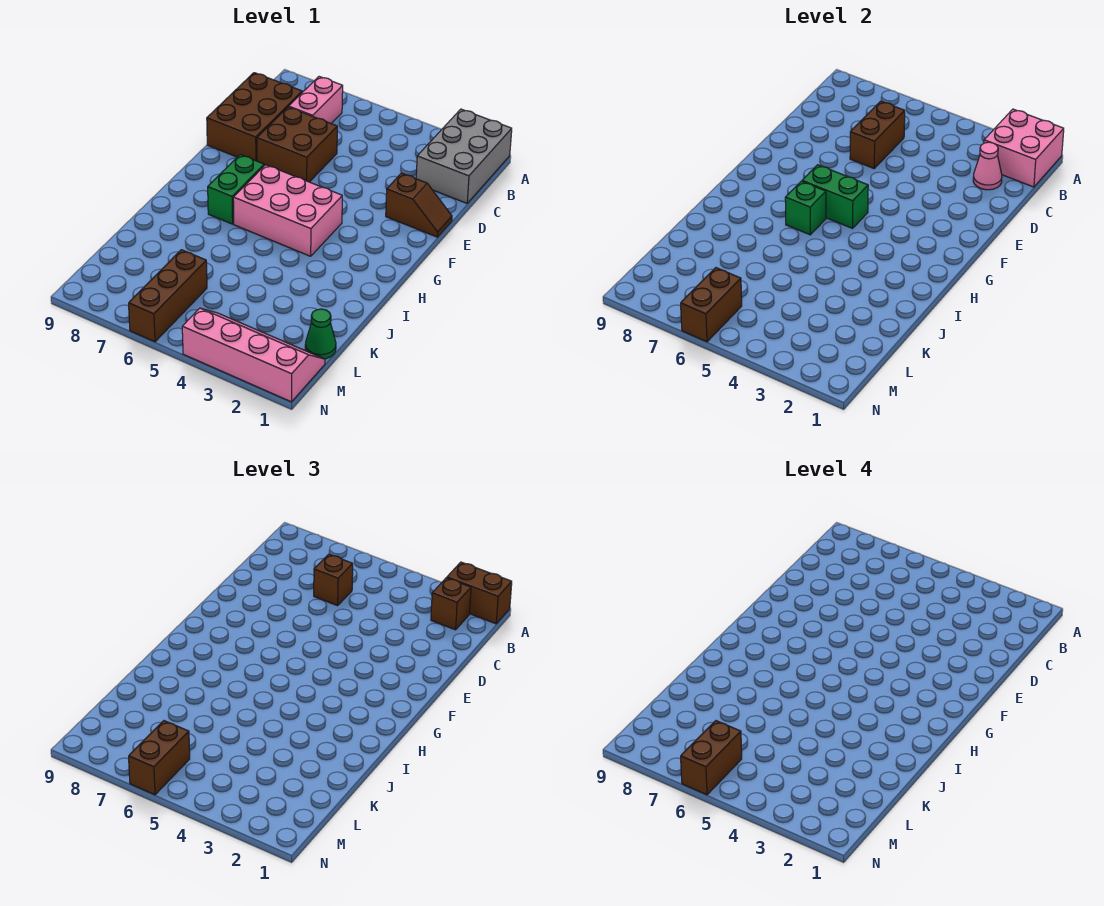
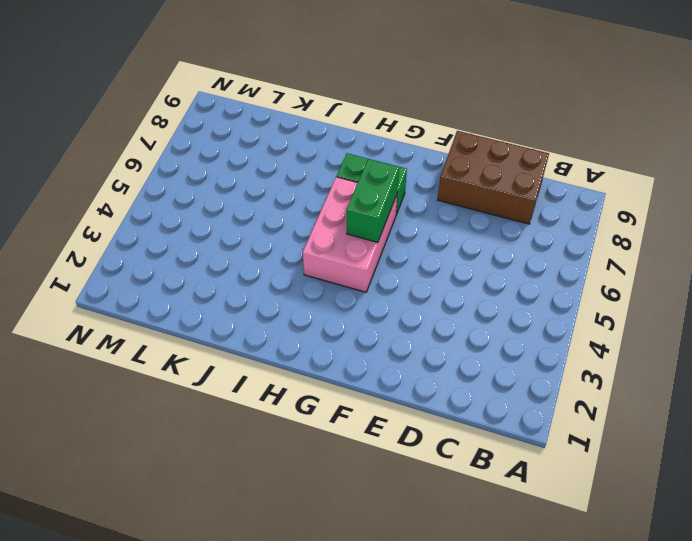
none -> grey 2x3 brick [416,109,512,203]
none -> pink 1x2 brick [289,77,343,123]
none -> brown 2x2 brick [257,107,337,182]

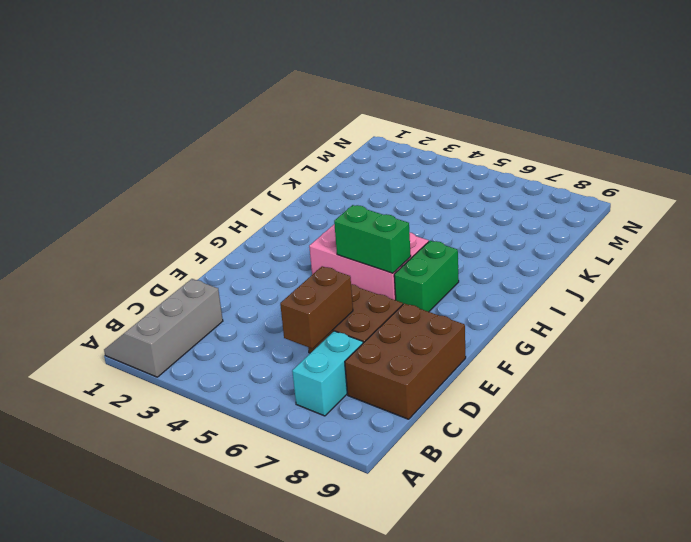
grey 2x3 slope [104,279,223,377] -> grey 2x3 brick [416,109,512,203]
cyan 1x2 brick [292,331,363,416] -> pink 1x2 brick [289,77,343,123]
none -> brown 1x2 slope [386,173,452,237]
none -> green 1x1 cone [305,309,336,359]
none -> brown 1x3 brick [129,250,207,342]

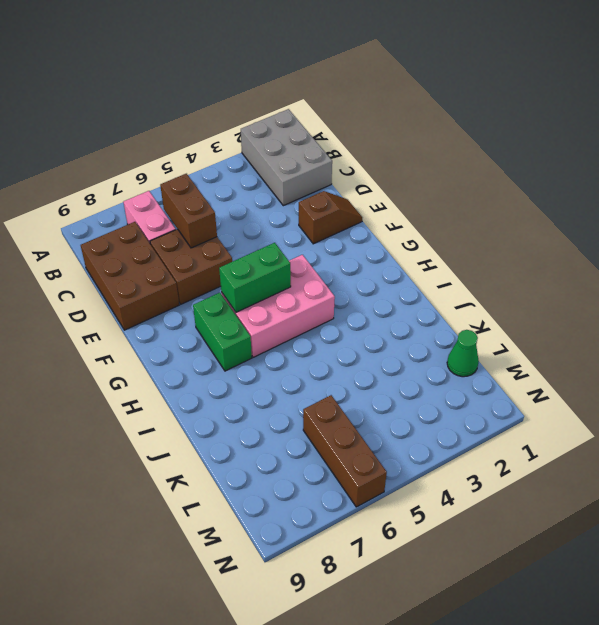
none -> pink 2x4 slope [182,308,325,402]
none -> pink 2x2 brick [984,109,1064,187]
none -> pink 1x1 cone [973,142,1002,190]

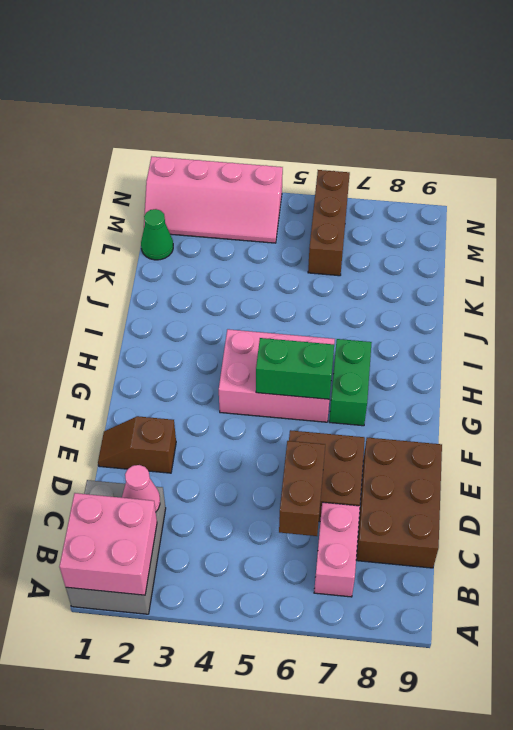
none -> green 1x1 brick [785,181,826,235]
none -> brown 1x2 brick [681,268,742,342]
none -> brown 1x2 brick [447,562,512,624]

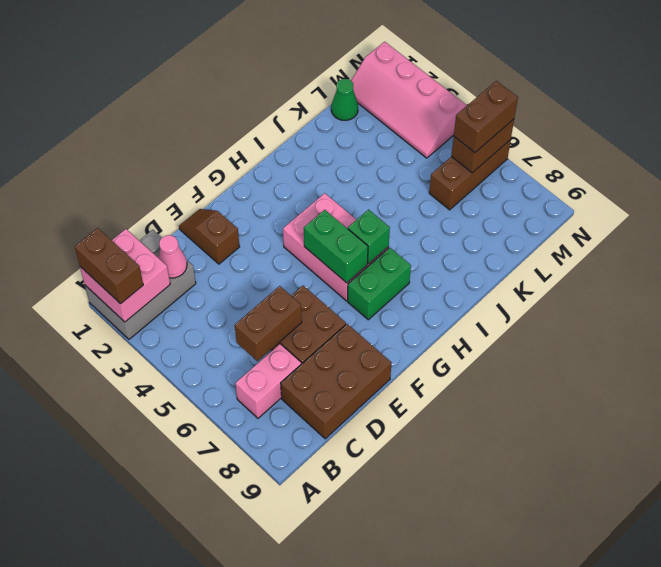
none -> brown 1x1 brick [431,578,471,630]
none -> brown 1x1 brick [314,554,353,606]
none -> brown 1x2 brick [681,721,742,795]

